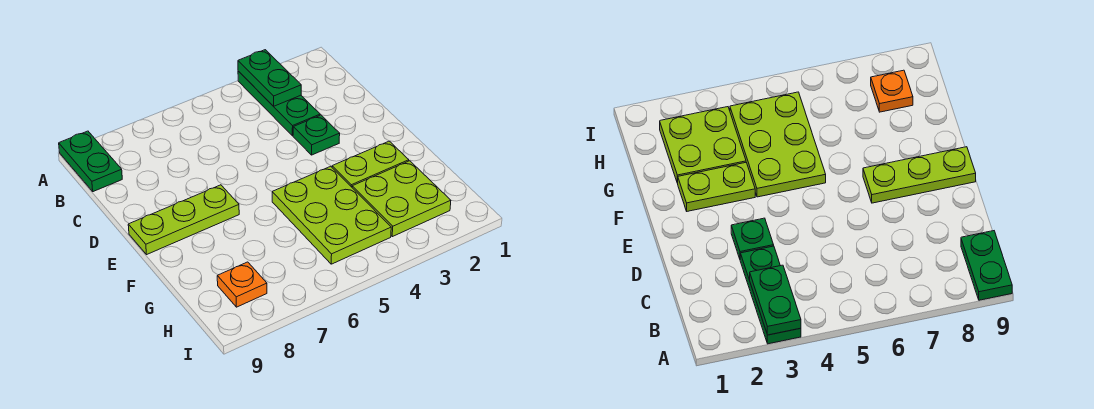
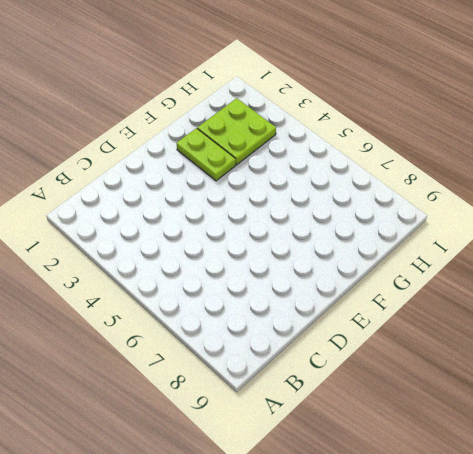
none -> green 1x3 plate [238,71,320,136]
none -> green 1x2 plate [59,131,122,192]

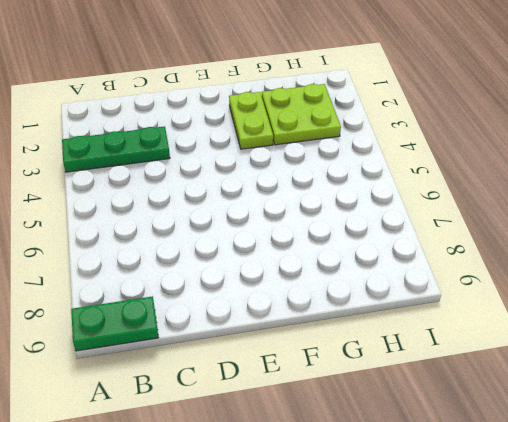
none -> green 1x1 plate [293,115,340,155]
none -> lime 1x3 plate [128,185,239,255]

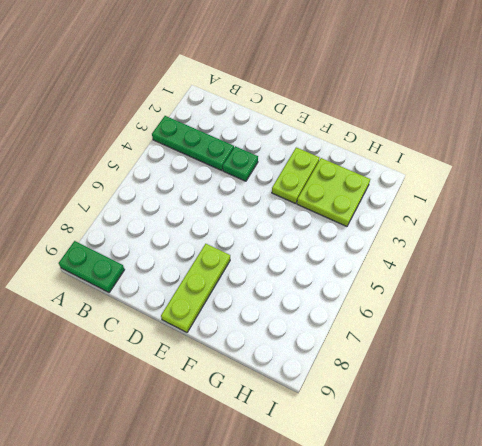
none -> lime 2x3 plate [272,166,391,264]
none -> orange 1x1 plate [217,262,267,307]

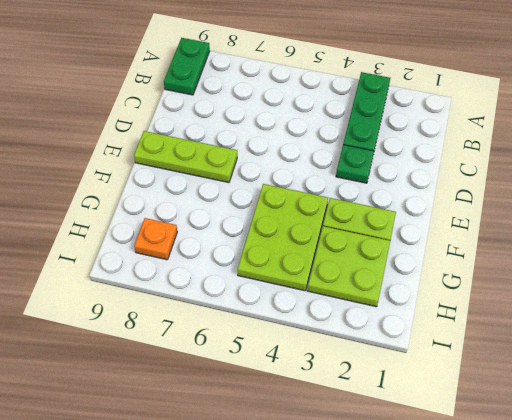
none -> green 1x2 plate [238,50,301,106]

